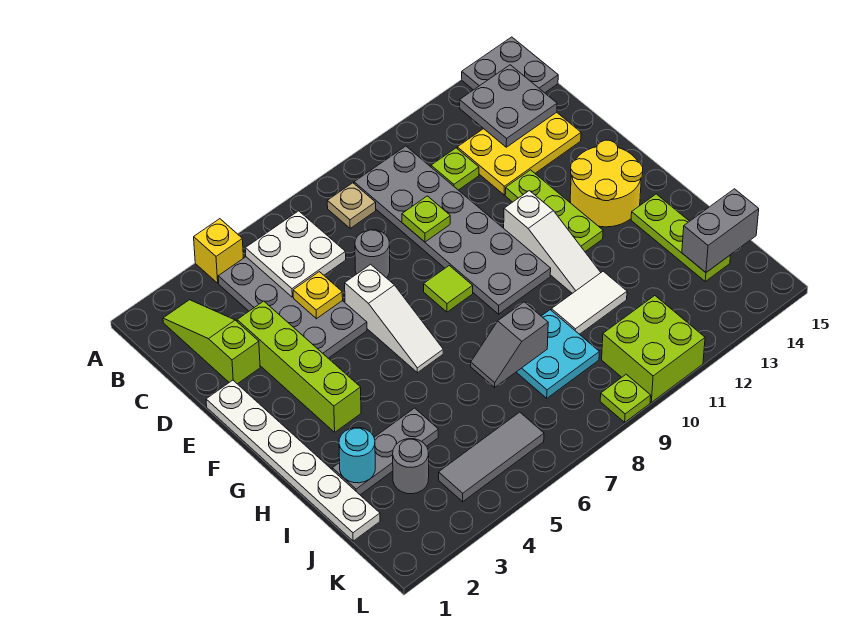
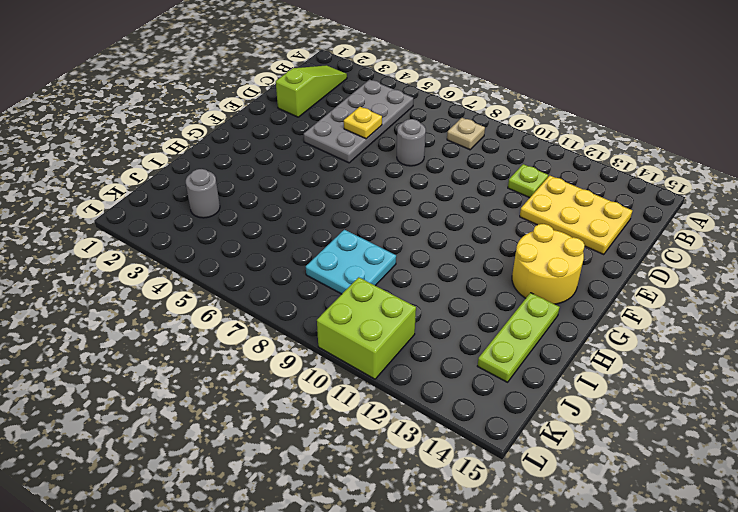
none -> yellow 1x1 brick [194,219,243,283]
none -> grey 2x2 plate [462,37,558,93]
none -> grey 2x6 plate [354,146,551,314]
none -> lime 1x4 brick [237,301,361,432]

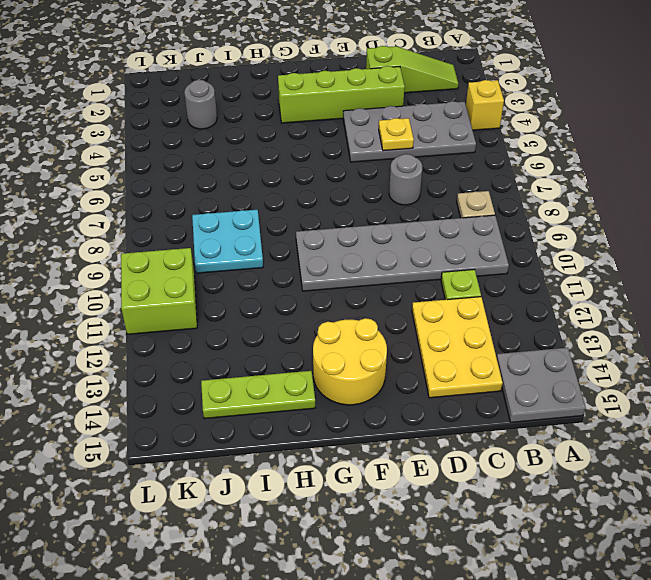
none -> white 1x6 plate [206,380,380,541]
none -> white 1x3 slope [345,264,443,373]
none -> lime 1x3 plate [505,170,603,252]
none -> lime 1x1 tile [424,266,473,312]

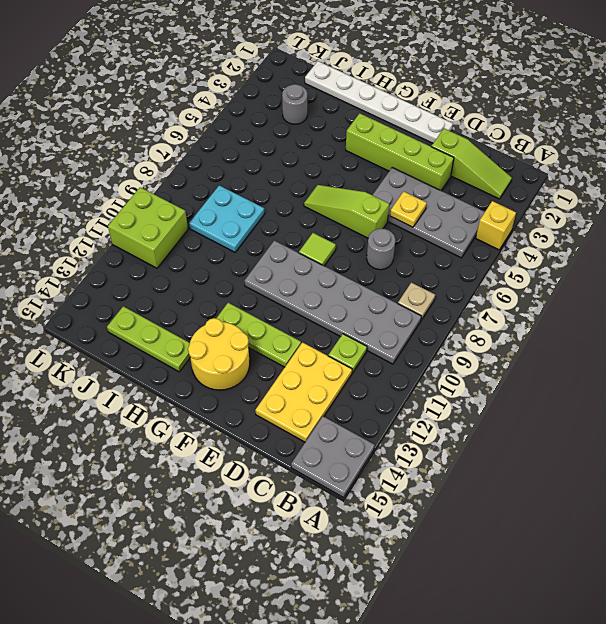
lime 1x3 slope [304,185,389,238] -> white 1x3 slope [345,264,443,373]
none -> white 1x3 slope [504,191,601,293]
none -> grey 1x3 plate [332,408,438,495]
none -> white 1x2 tile [551,271,627,334]
none -> grey 1x3 tile [439,412,544,502]

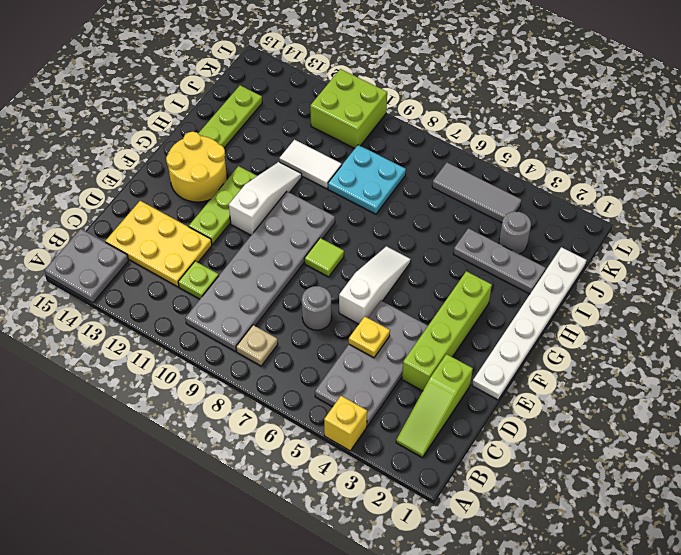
none -> lime 1x1 plate [600,374,651,422]
none -> white 2x2 plate [245,211,346,297]
none -> grey 2x2 plate [460,65,557,147]
none -> lime 1x1 plate [402,196,450,242]

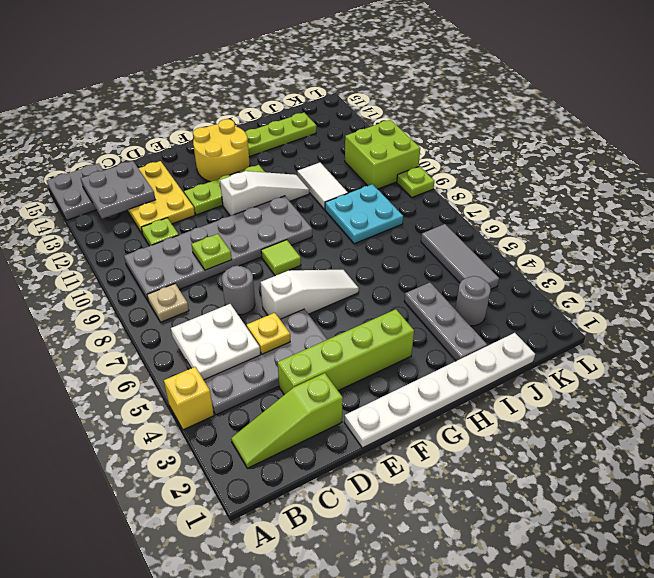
none -> cyan 1x1 round brick [339,428,375,483]
none -> grey 1x2 slope [471,302,548,387]
none -> grey 1x2 brick [682,189,759,272]

